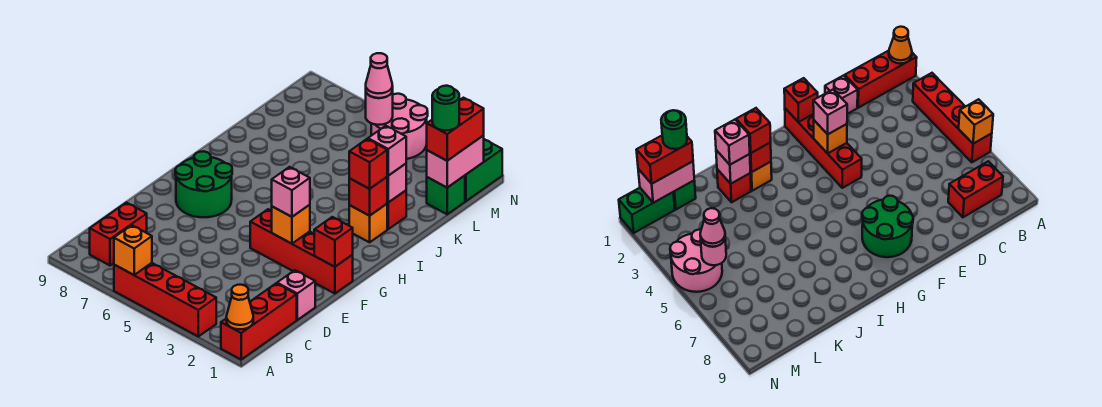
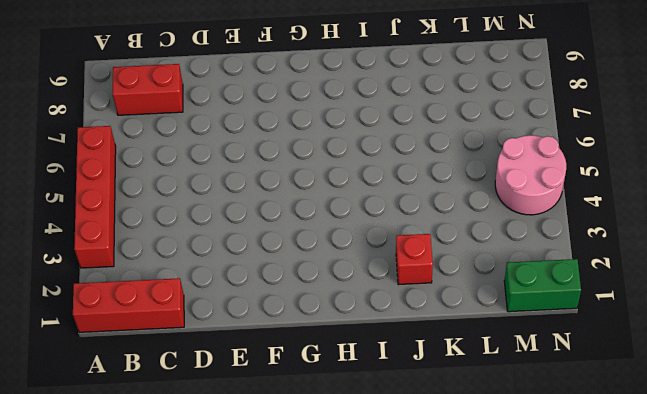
none -> pink 1x1 brick [277,270,315,320]
none -> red 1x4 brick [250,209,353,294]
none -> green 2x2 round brick [175,151,232,217]

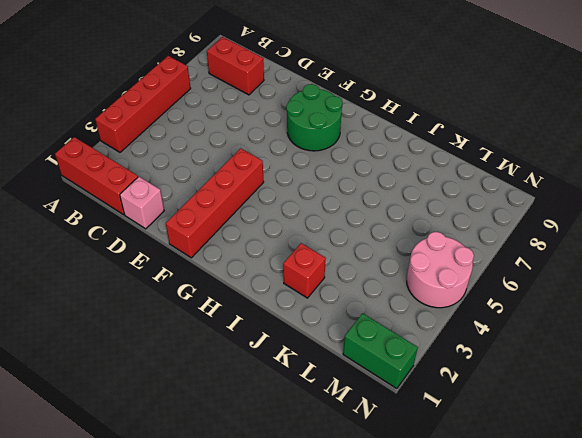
none -> orange 1x1 brick [349,204,387,242]
none -> green 1x1 brick [427,176,465,214]
none -> orange 1x1 cone [226,285,253,329]

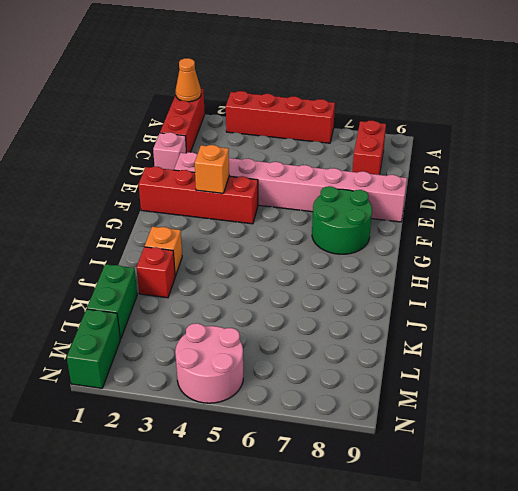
pink 1x8 brick [174,152,407,222] -> none
green 1x2 brick [87,264,137,339] -> green 1x1 brick [427,176,465,214]
none -> orange 1x1 brick [114,225,152,275]
none -> red 1x1 brick [314,217,353,267]
none -> red 1x1 brick [349,177,387,216]

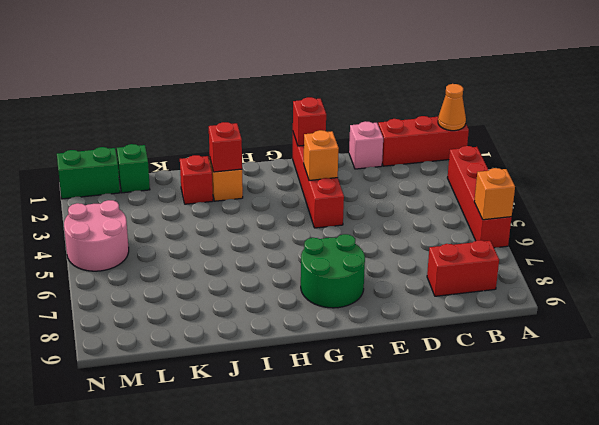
none -> pink 1x1 brick [387,164,406,202]
none -> pink 1x2 brick [427,136,484,188]
none -> pink 1x1 round brick [366,91,393,125]

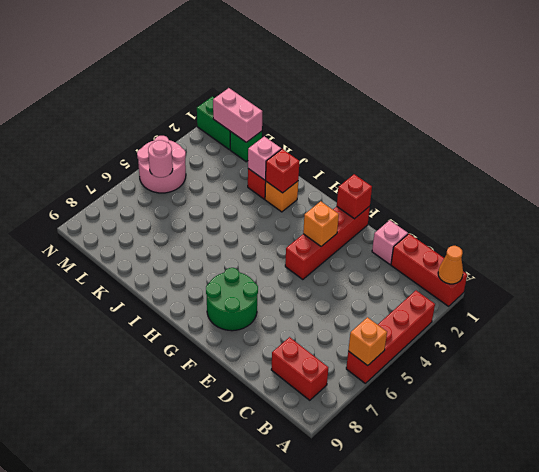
none -> pink 1x1 brick [272,167,310,217]
none -> red 1x1 brick [349,139,388,189]
none -> pink 1x1 brick [368,126,406,176]

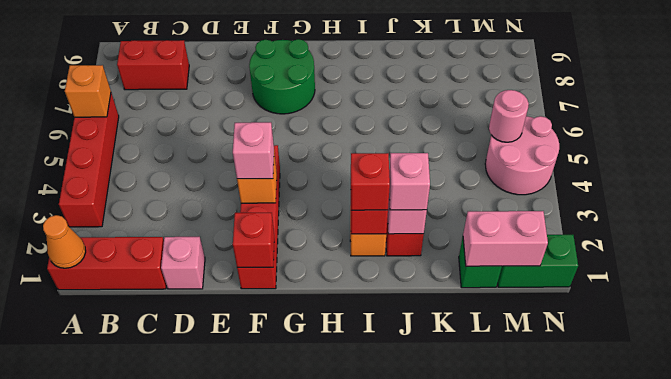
none -> red 1x2 brick [427,98,484,161]
none -> pink 1x1 cone [366,53,393,98]
none -> green 1x1 round brick [432,86,459,130]

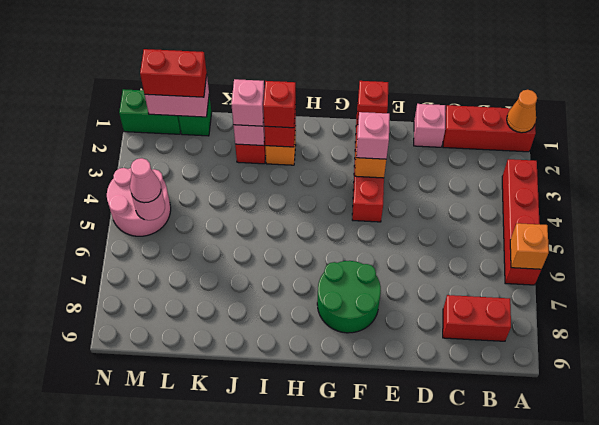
none -> green 1x1 round brick [432,86,459,130]

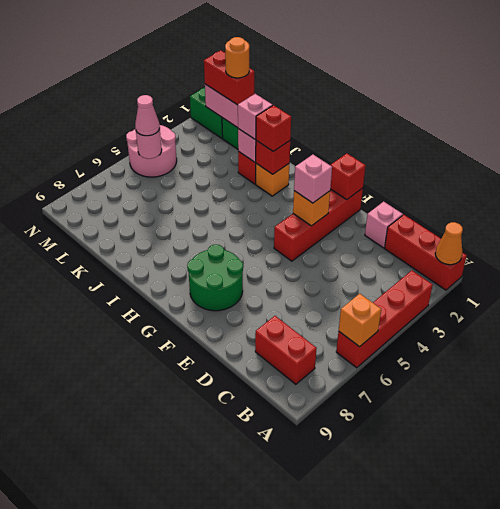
orange 1x1 round brick [225,37,249,78] -> green 1x1 round brick [432,86,459,130]

